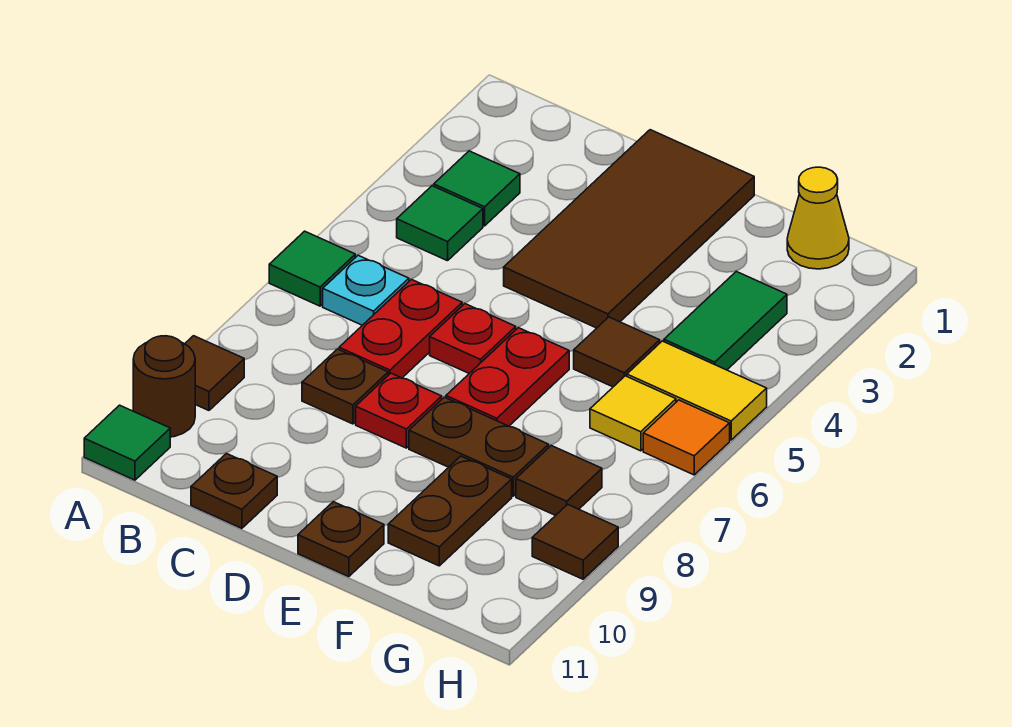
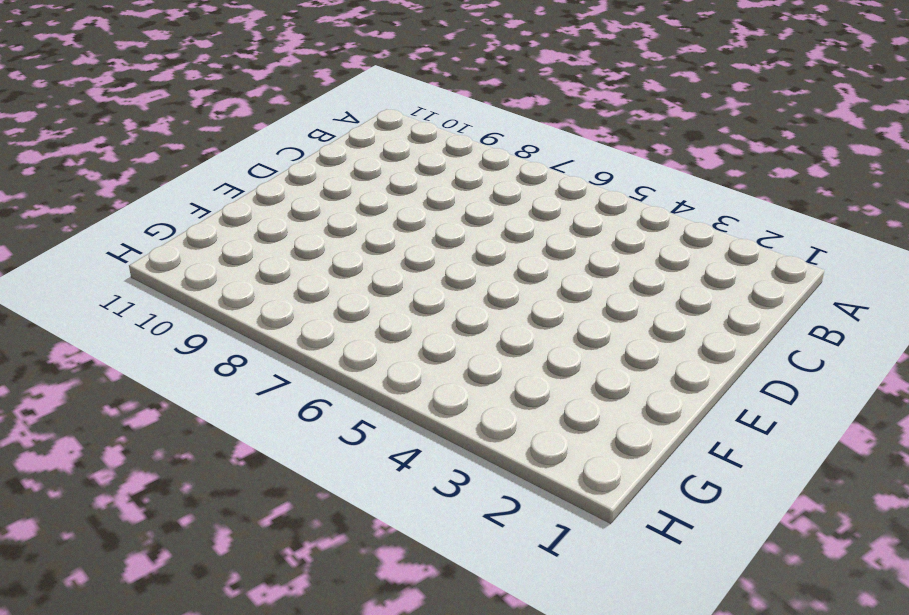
none -> green 1x1 tile [269,231,355,306]
none -> brown 1x1 tile [185,336,244,410]
none -> brown 1x1 round brick [133,336,195,437]

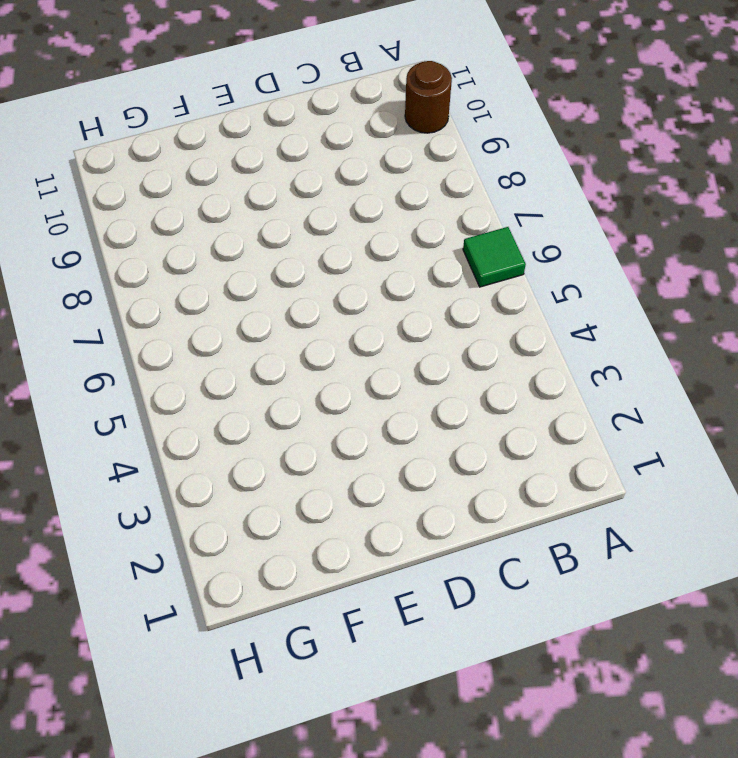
none -> brown 1x1 tile [185,336,244,410]
none -> green 1x1 tile [84,405,170,480]
none -> green 1x1 tile [434,151,520,226]

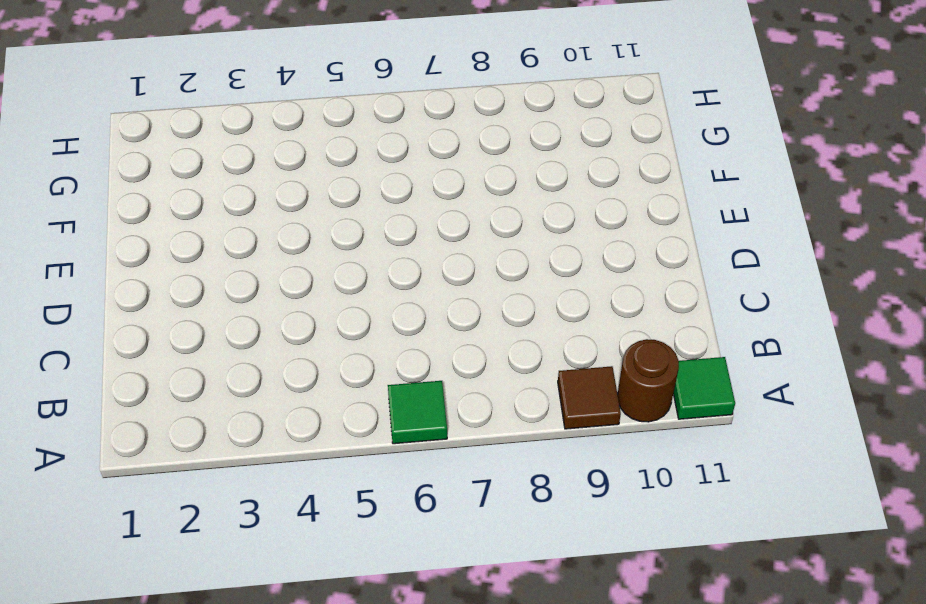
none -> green 1x1 tile [434,151,520,226]
none -> green 1x1 tile [397,186,483,261]
none -> cyan 1x1 plate [323,255,409,325]

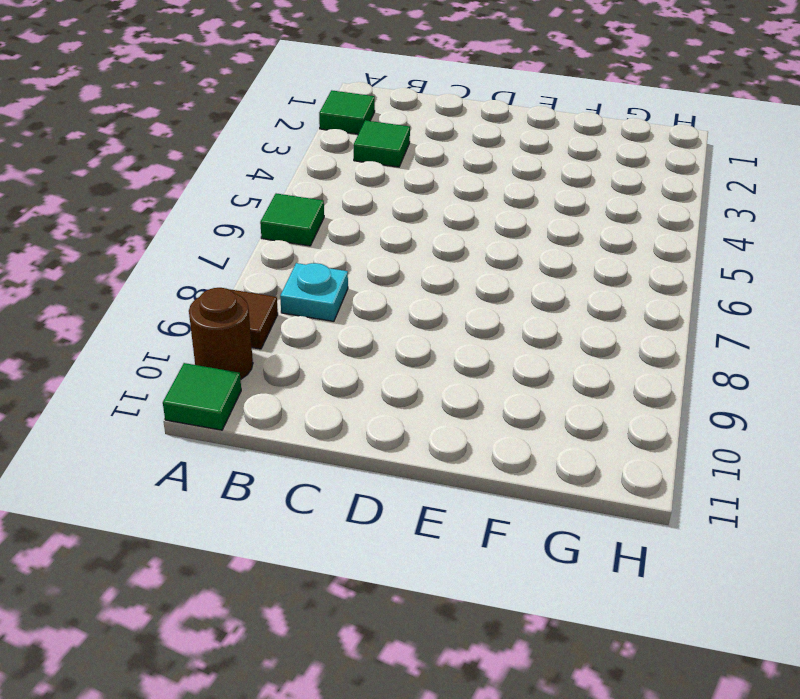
green 1x1 tile [319,90,375,134] -> green 1x1 tile moved to [397,186,483,261]
cyan 1x1 plate [280,263,348,321] -> cyan 1x1 plate moved to [323,255,409,325]
none -> red 1x2 plate [339,280,462,378]
none -> brown 1x1 plate [302,349,388,424]
none -> brown 1x1 plate [191,454,277,528]

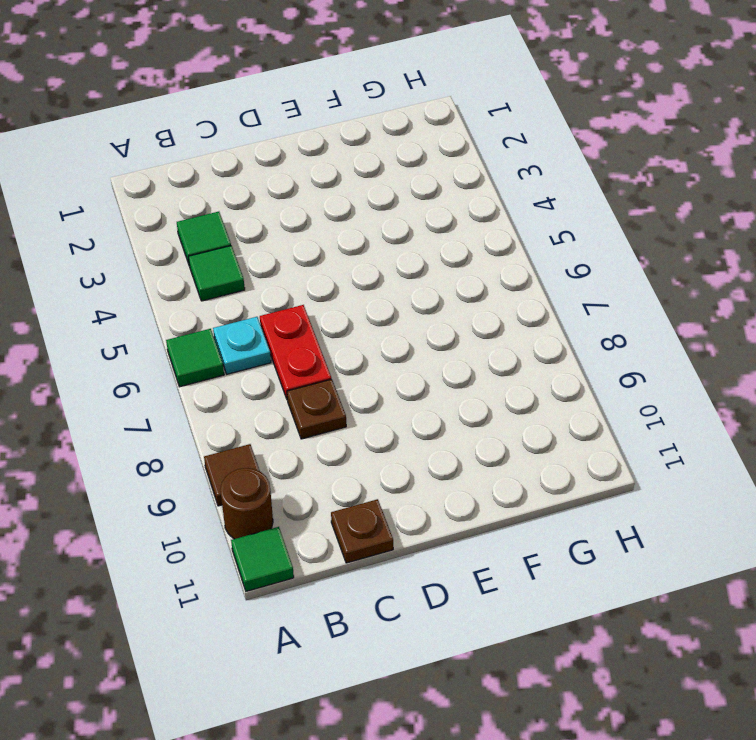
none -> brown 2x4 tile [504,130,754,328]
none -> red 1x1 plate [430,304,516,373]
none -> red 1x1 plate [356,373,442,448]

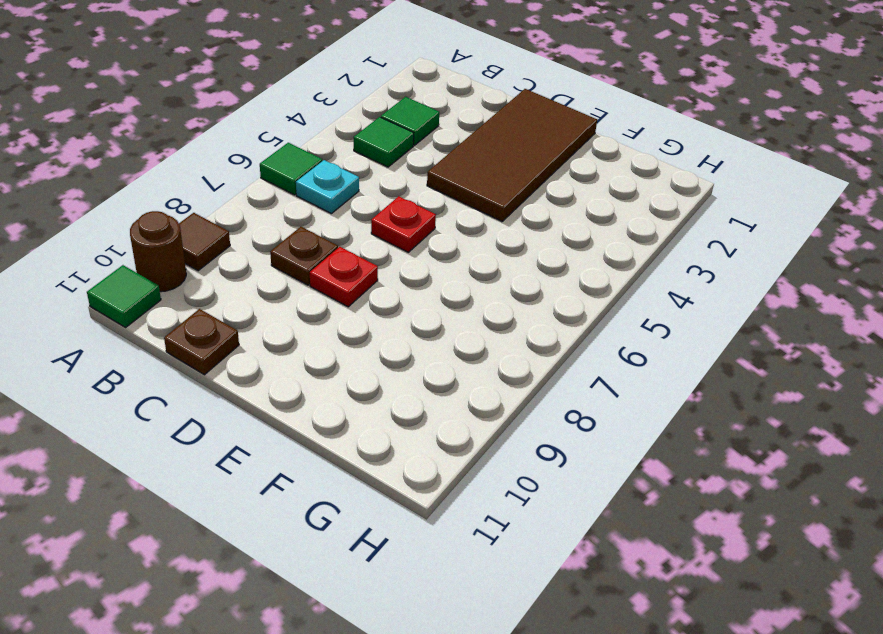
none -> red 1x2 plate [339,280,462,378]
none -> red 1x2 plate [446,328,569,426]
none -> brown 1x2 plate [409,397,549,496]

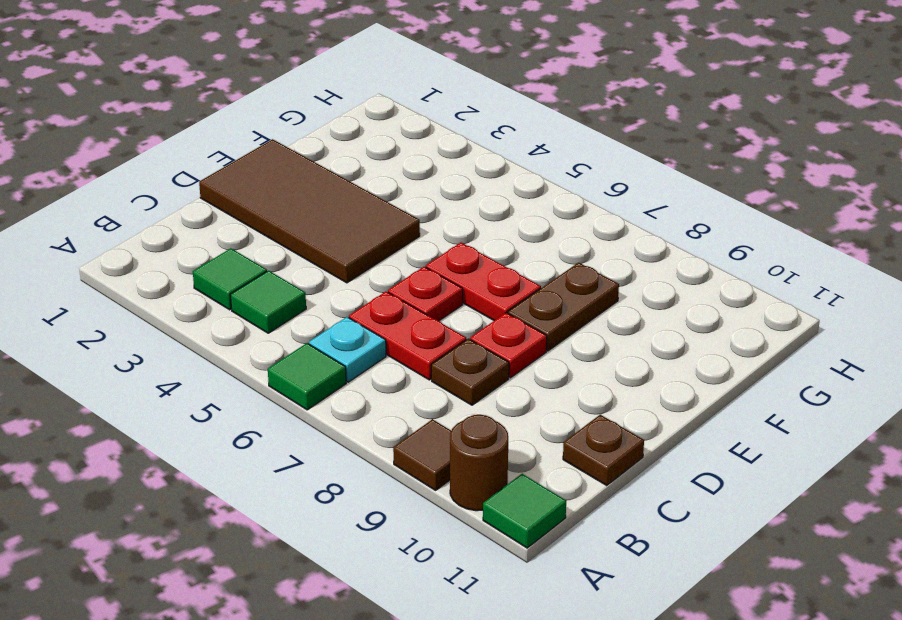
none -> brown 1x1 plate [298,502,384,577]
none -> brown 1x1 tile [574,317,660,387]
none -> brown 1x2 plate [388,456,512,566]

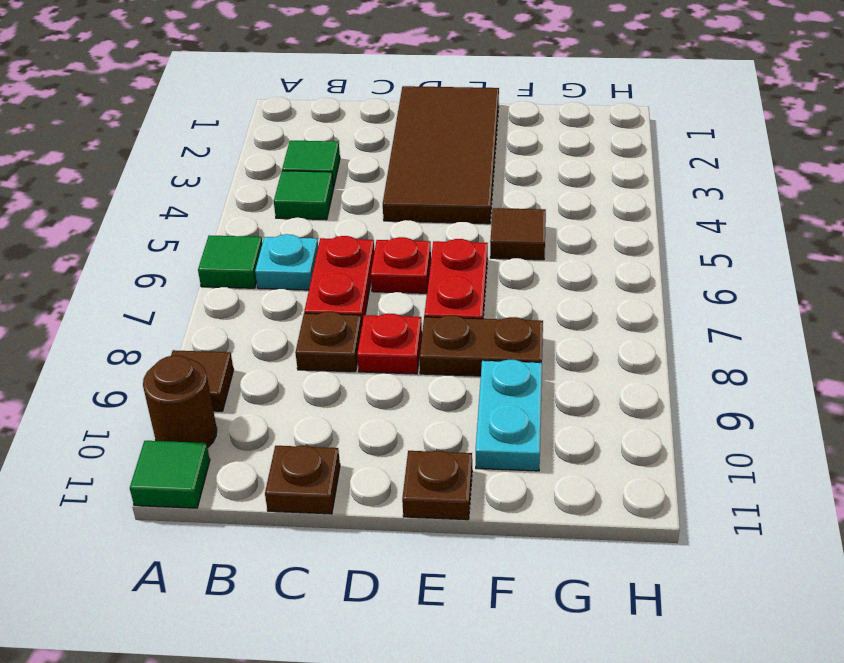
cyan 1x2 plate [476,360,542,471] -> brown 1x2 plate [388,456,512,566]
none -> yellow 1x1 cone [787,167,849,269]
none -> green 1x2 tile [664,271,787,370]
none -> yellow 1x2 tile [627,341,767,440]

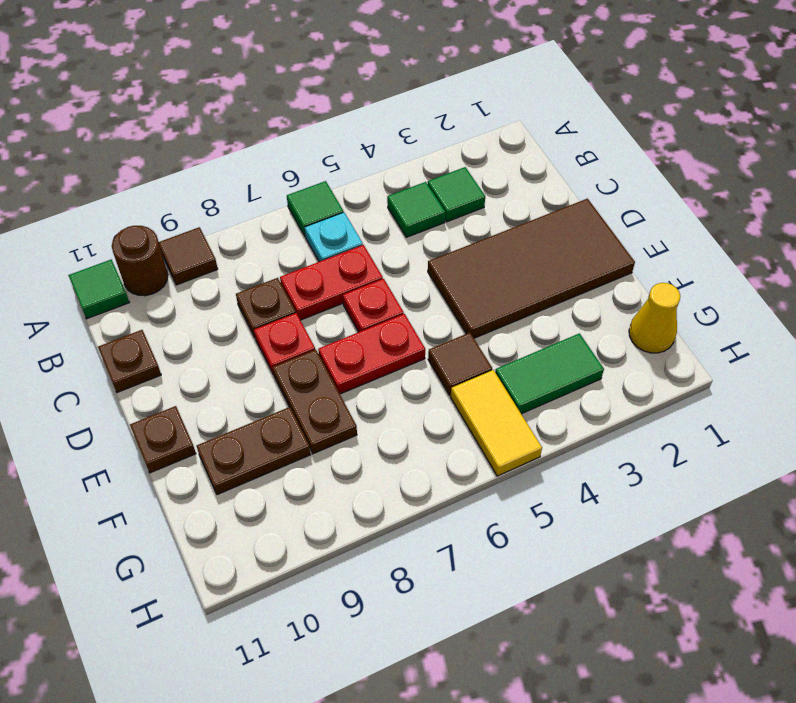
none -> yellow 1x1 tile [590,376,676,451]
none -> brown 1x1 tile [516,446,602,516]
none -> orange 1x1 tile [643,400,730,475]

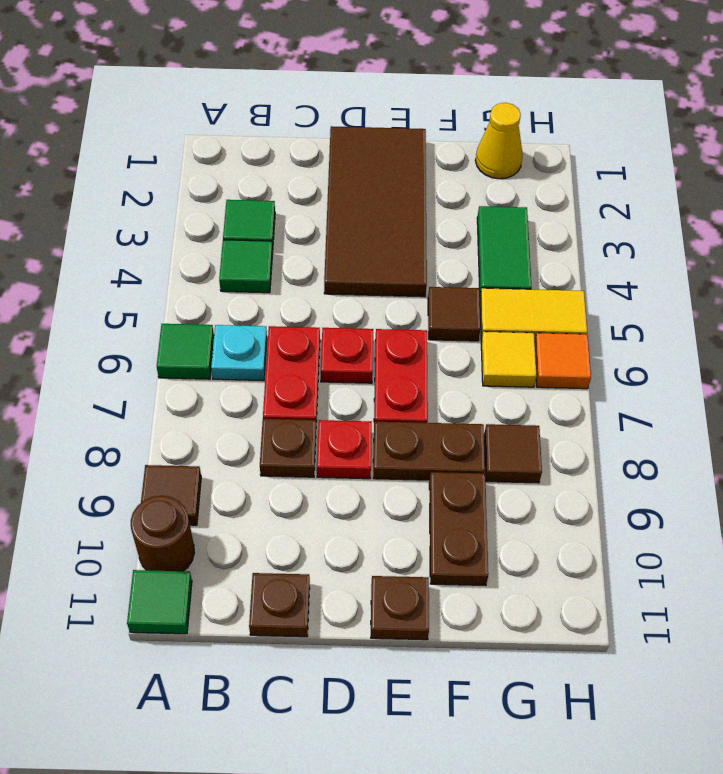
none -> brown 1x1 tile [532,504,618,579]

